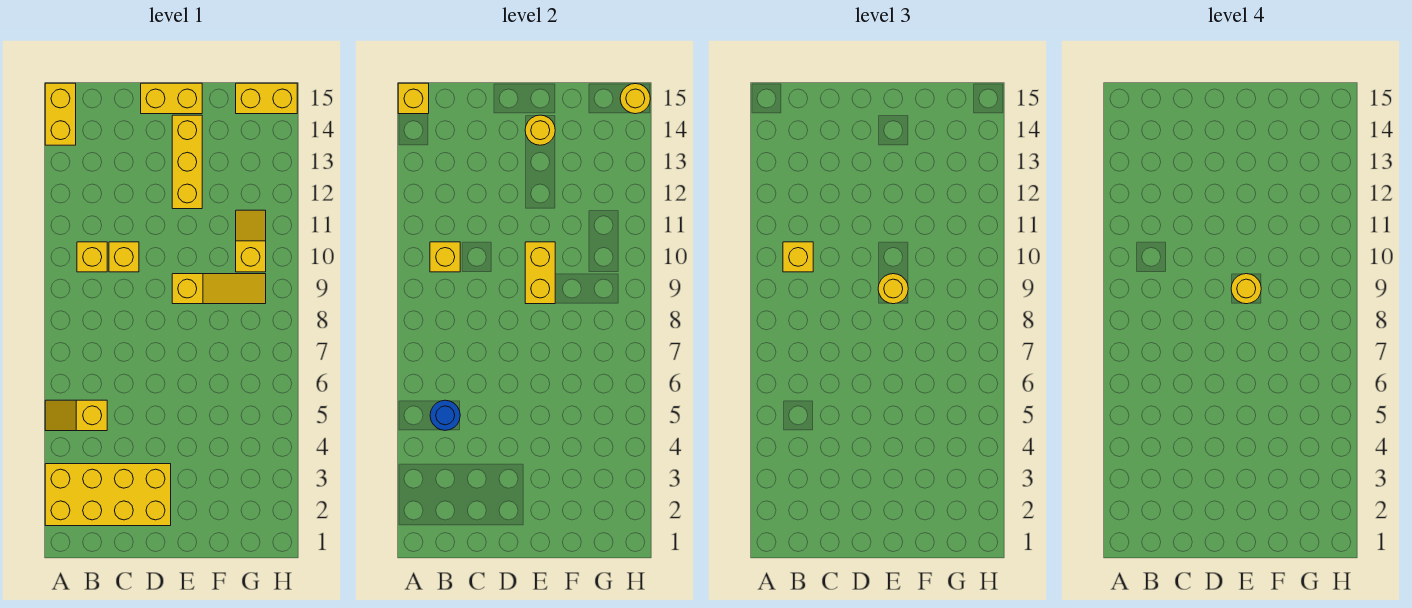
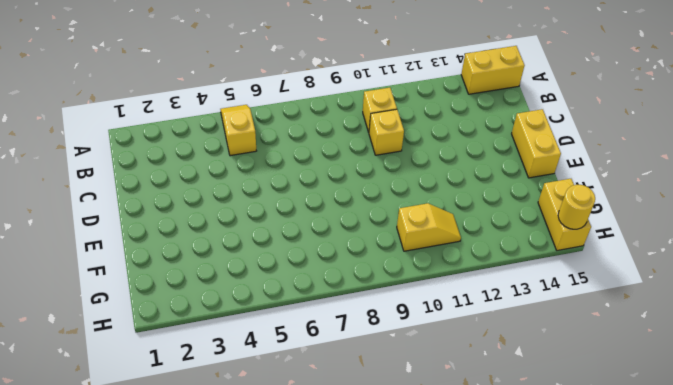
none -> yellow 2x4 brick [45,464,171,526]
none -> yellow 1x3 slope [172,274,266,304]
none -> yellow 1x3 brick [172,115,202,209]

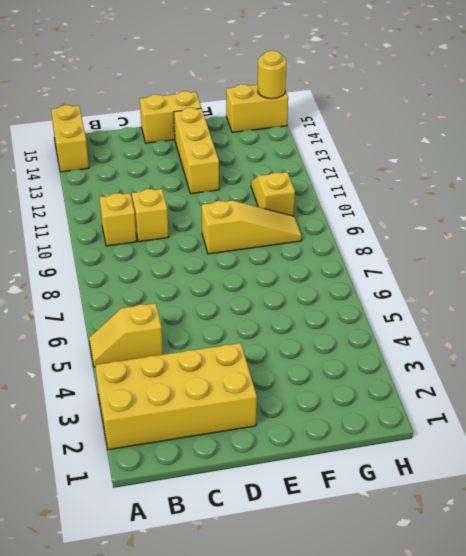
none -> yellow 1x1 brick [398,83,429,114]
none -> blue 1x1 round brick [430,400,460,430]
none -> yellow 1x1 brick [430,242,460,272]

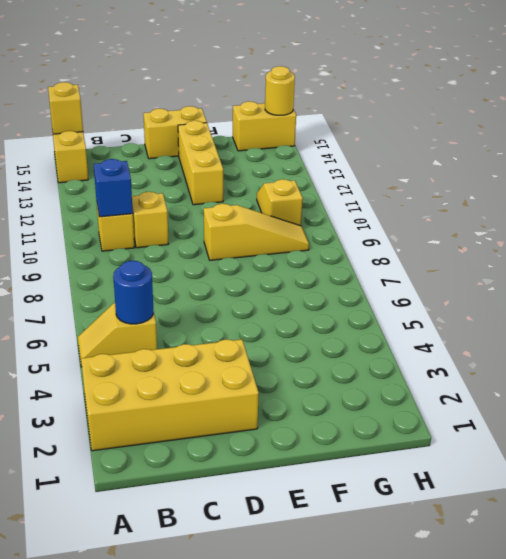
blue 1x1 brick [94,159,133,217] -> yellow 1x1 brick [430,242,460,272]
none -> yellow 1x2 brick [525,242,555,304]
none -> yellow 1x1 round brick [525,115,555,145]
none -> yellow 1x1 brick [783,242,813,272]

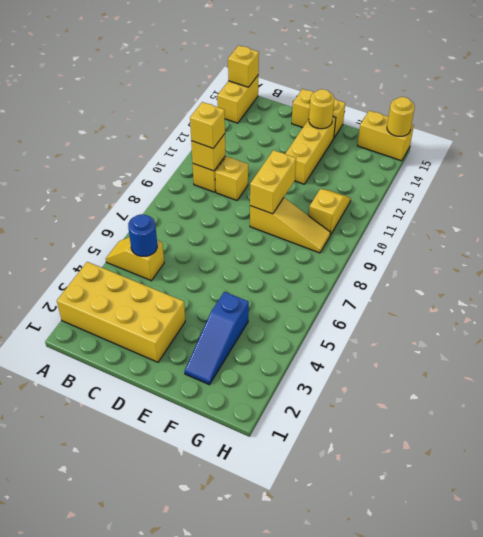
blue 1x3 slope [185,292,249,385] -> none
none -> yellow 1x1 round brick [878,274,908,304]
none -> yellow 1x1 round brick [1231,274,1261,304]

